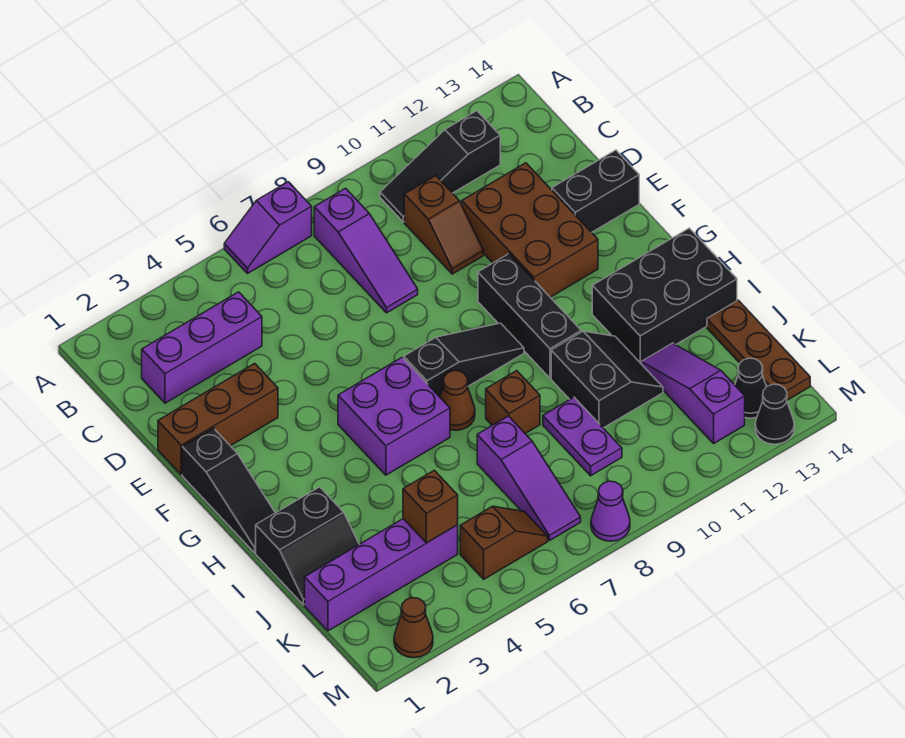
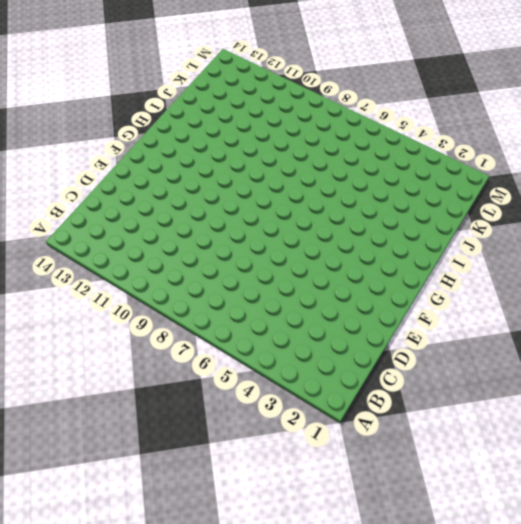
none -> purple 1x2 slope [224,182,312,273]
none -> purple 1x3 slope [314,188,418,313]
none -> black 1x3 slope [380,111,500,222]

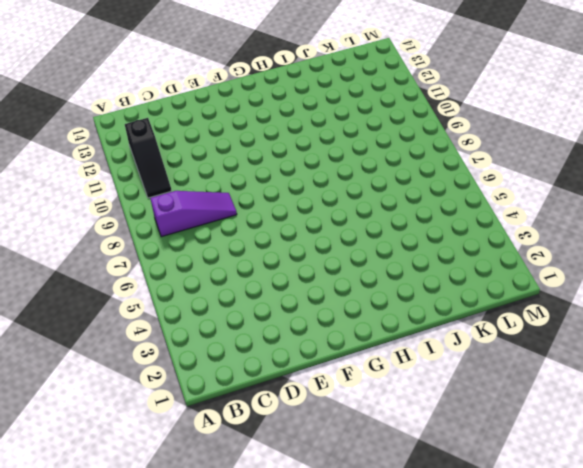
none -> purple 1x2 slope [224,182,312,273]
none -> purple 1x3 brick [142,292,262,403]
none -> brown 1x2 slope [404,176,483,274]

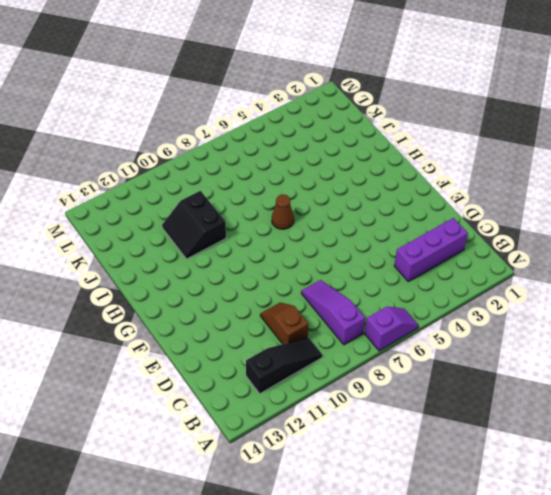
none -> brown 2x3 brick [462,163,598,297]
none -> brown 1x3 brick [158,363,278,475]
none -> black 1x2 brick [552,150,639,232]

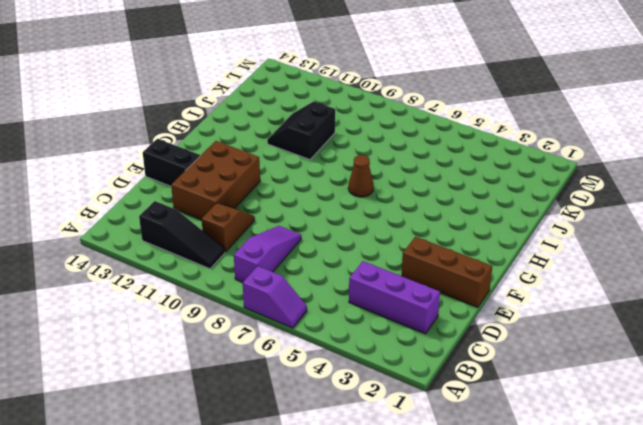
none -> black 1x3 slope [182,428,275,553]
none -> black 1x3 brick [478,254,581,378]
none -> purple 2x2 brick [338,357,450,475]

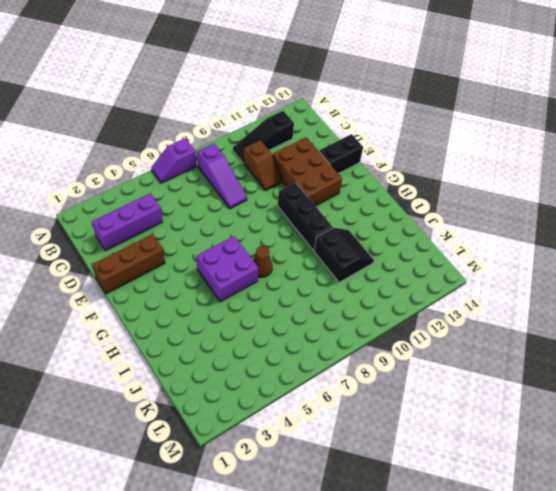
none -> black 1x3 slope [182,428,275,553]
none -> black 1x3 slope [404,323,524,397]
none -> black 2x3 brick [592,228,737,363]

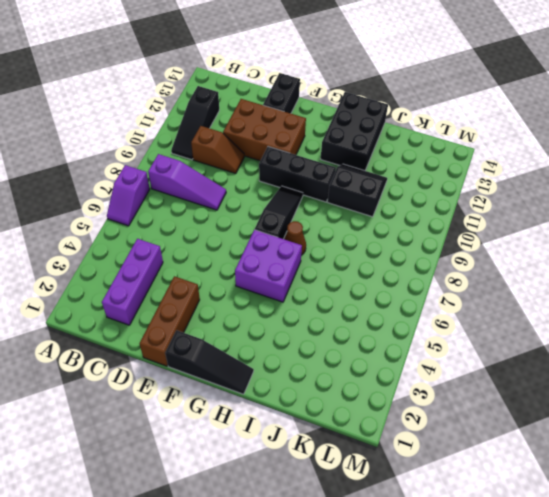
none -> black 2x2 slope [256,487,359,605]
none -> brown 1x1 brick [486,371,540,433]
none -> purple 1x3 slope [477,416,581,541]

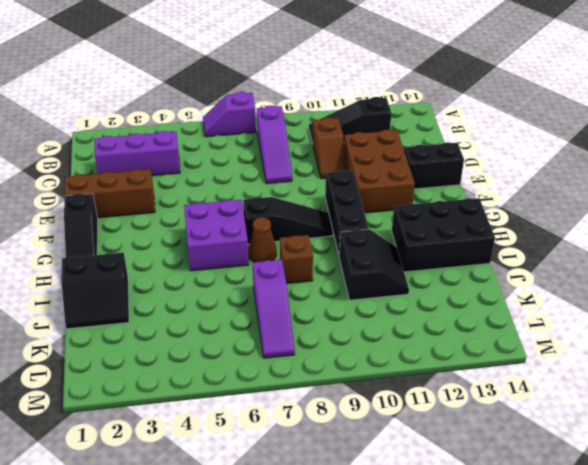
none -> purple 1x2 plate [543,397,622,476]
none -> purple 1x3 slope [641,343,745,443]
none -> brown 1x3 plate [707,300,810,400]

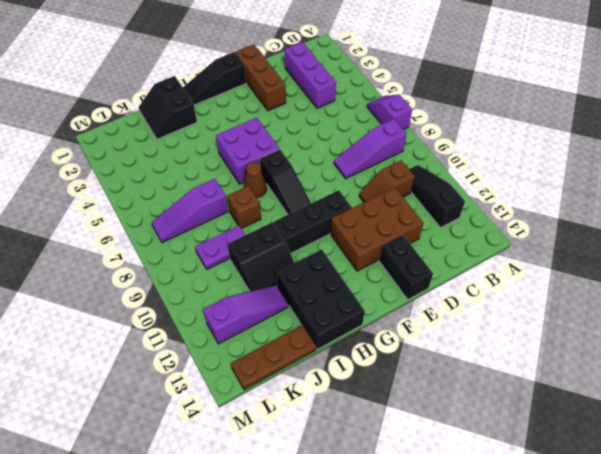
none -> purple 1x4 brick [305,519,458,631]
none -> brown 1x2 slope [460,506,548,579]
none -> black 1x1 cone [735,358,767,418]

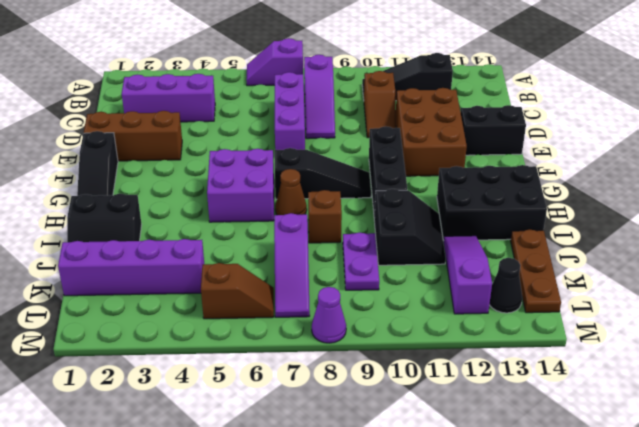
purple 1x3 brick [275,72,305,150] -> none
none -> brown 1x1 cone [394,598,433,658]
none -> black 1x1 cone [755,384,794,444]
none -> brown 1x1 brick [403,470,458,543]

